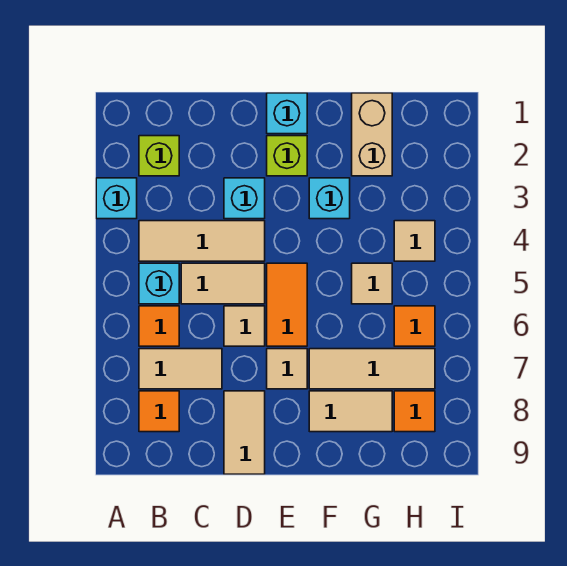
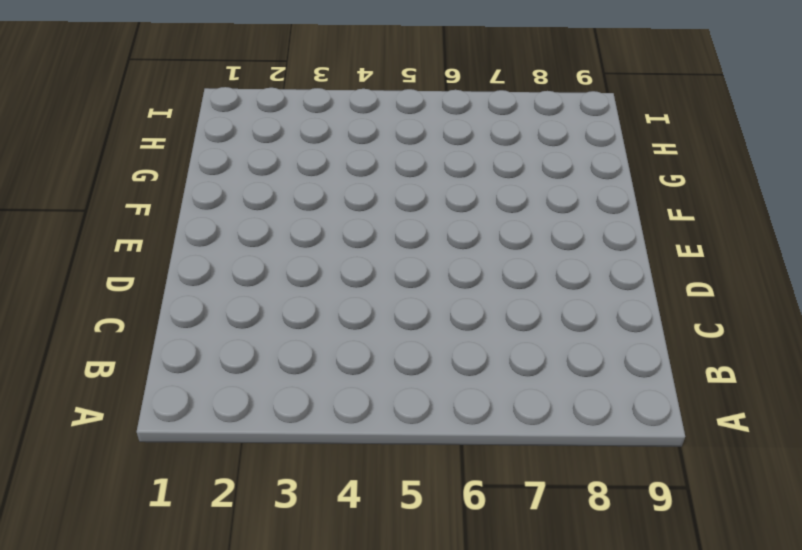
none -> cyan 1x1 brick [96,178,137,219]
none -> lime 1x1 brick [139,136,179,176]
none -> tan 1x3 tile [139,221,265,261]

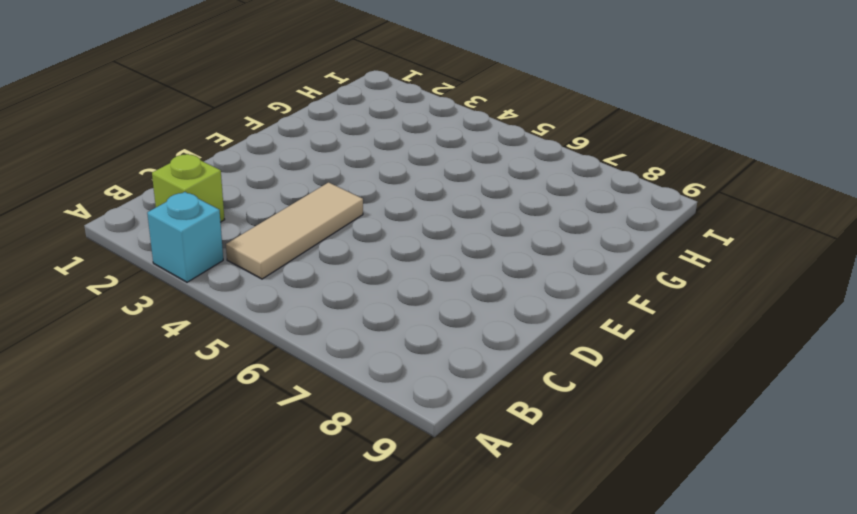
none -> cyan 1x1 brick [139,263,179,304]
none -> orange 1x1 tile [139,306,179,346]
none -> tan 1x2 tile [139,349,222,389]

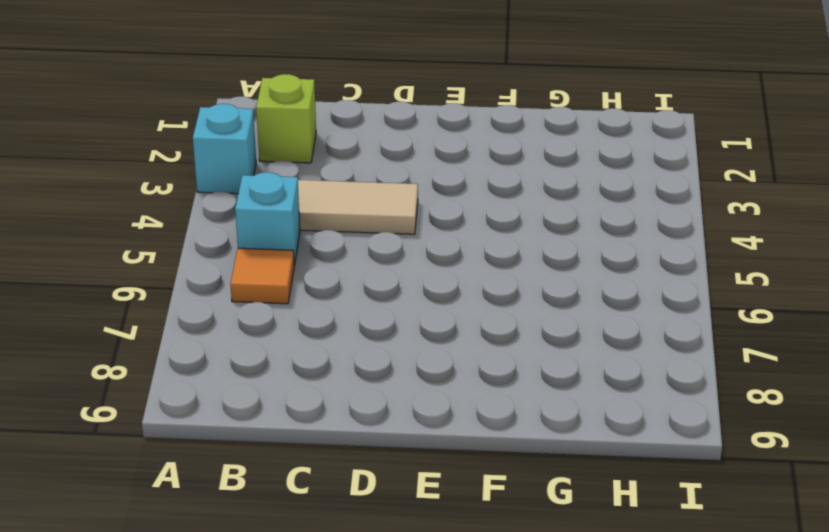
none -> tan 1x2 tile [139,349,222,389]
none -> orange 1x1 tile [139,391,179,432]
none -> tan 1x2 tile [181,263,265,304]

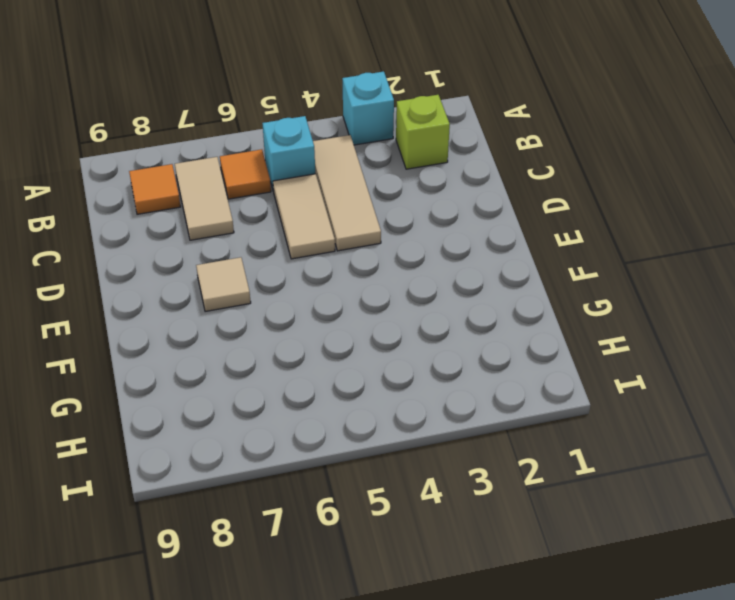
none -> cyan 1x1 brick [224,178,265,219]
none -> tan 1x1 tile [224,306,265,346]
none -> tan 1x2 tile [224,391,265,474]

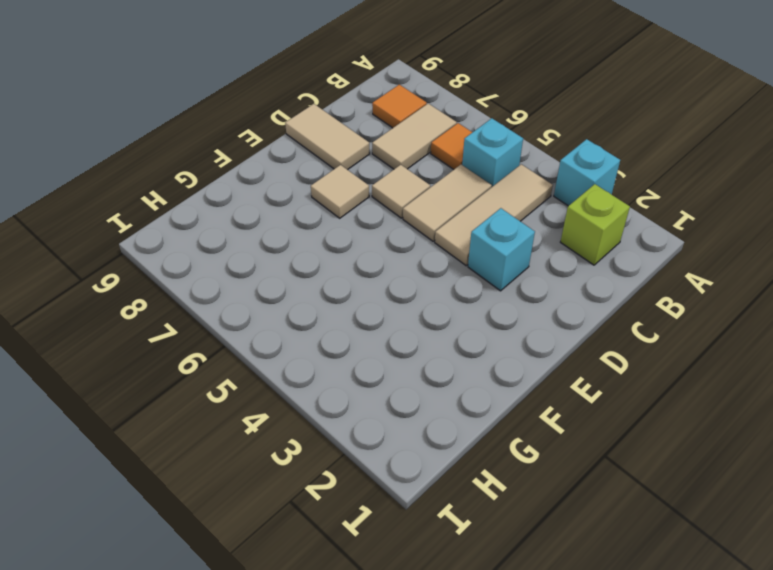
none -> cyan 1x1 brick [267,93,307,134]
none -> lime 1x1 brick [267,136,307,176]
none -> orange 1x2 tile [267,263,307,346]

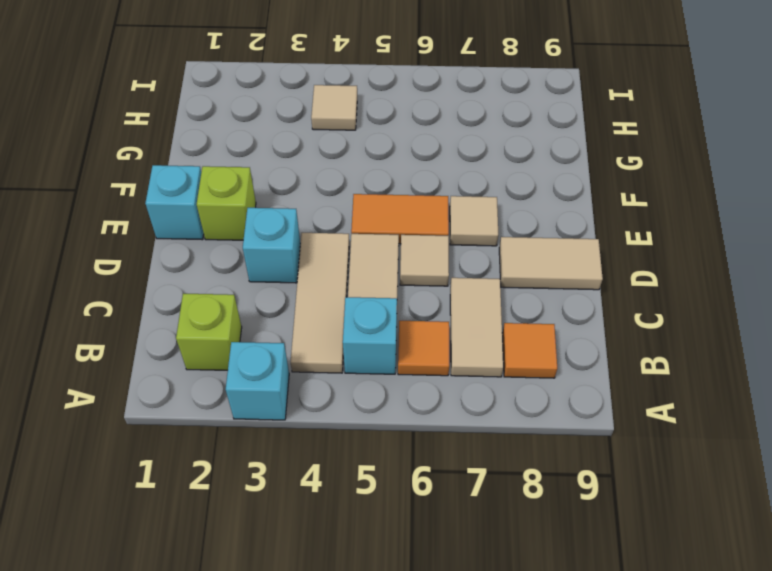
none -> cyan 1x1 brick [309,178,350,219]
none -> tan 1x3 tile [309,349,435,389]
none -> tan 1x2 tile [309,391,392,432]

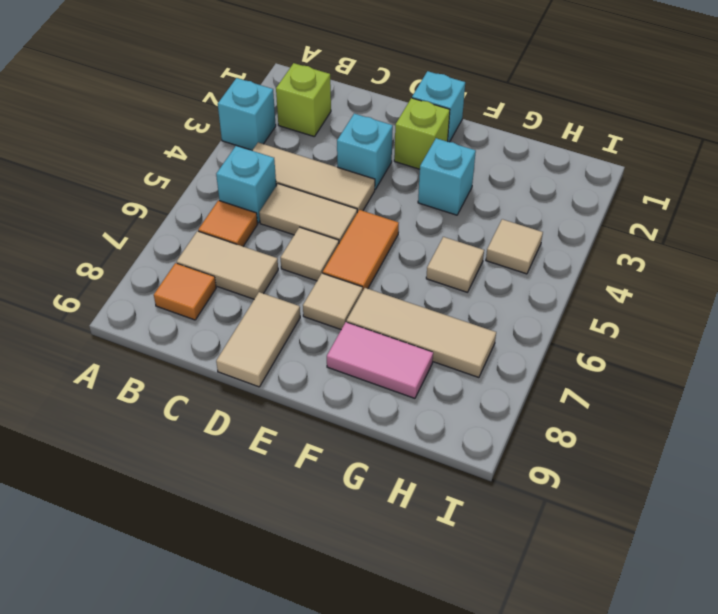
pink 1x2 tile [327,322,433,398] -> tan 1x2 tile [309,391,392,432]
none -> tan 1x2 brick [352,93,392,176]
none -> orange 1x1 tile [394,306,435,346]
none -> orange 1x1 tile [394,391,435,432]

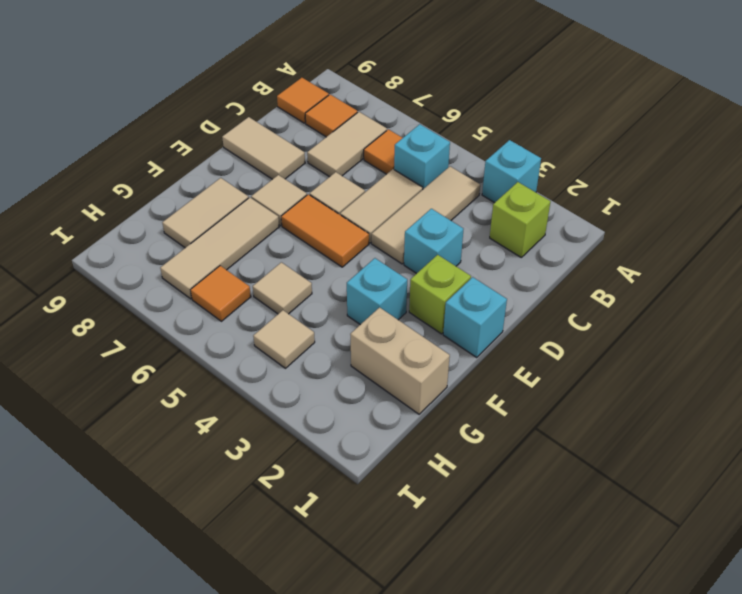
orange 1x1 tile [277,78,329,123] -> orange 1x1 tile moved to [394,391,435,432]

